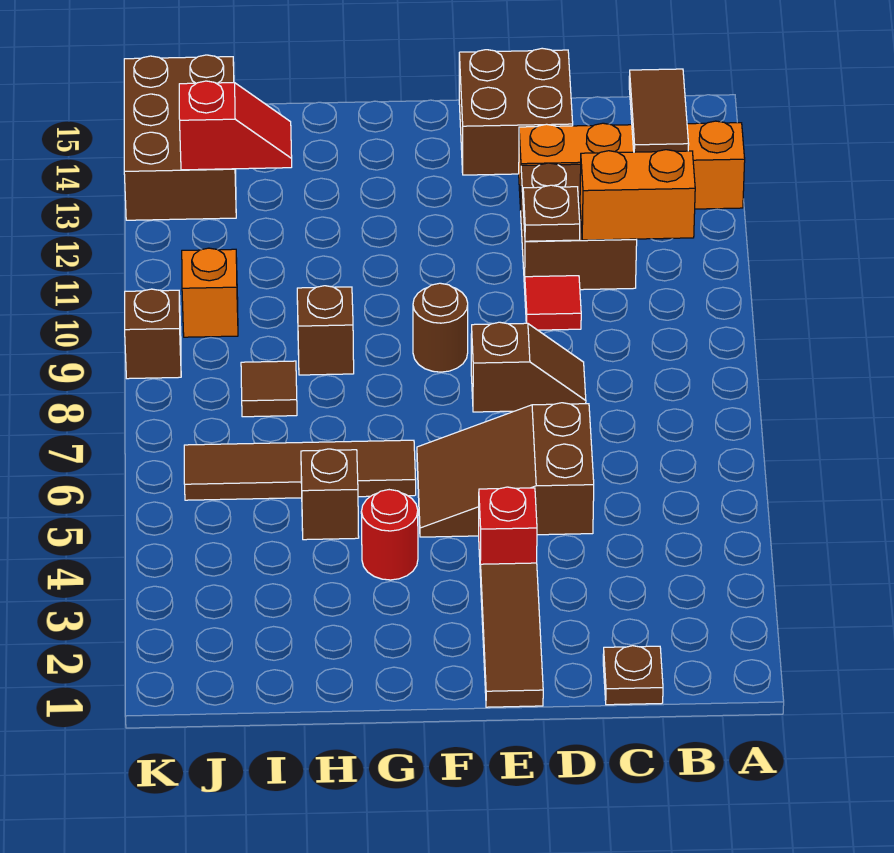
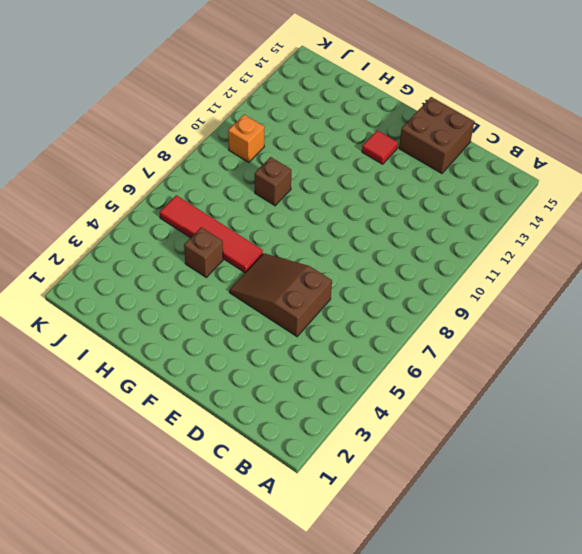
red 1x1 tile [362,130,398,164] -> red 1x1 tile moved to [525,276,581,330]
red 1x4 tile [160,195,263,273] -> brown 1x4 tile [184,440,416,500]
none -> orange 1x4 brick [519,121,745,210]
none -> brown 1x1 plate [603,646,663,705]
none -> brown 2x2 brick [521,163,637,290]

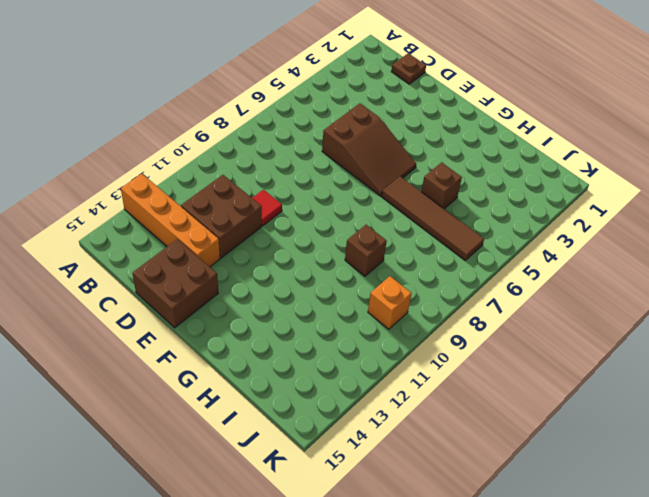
none -> brown 1x2 slope [471,322,586,412]
none -> brown 1x3 tile [481,563,543,707]
none -> red 1x1 brick [479,487,537,578]

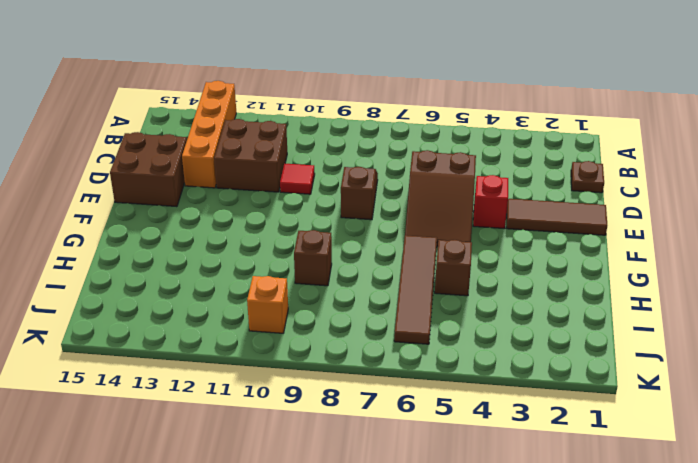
none -> brown 1x1 round brick [413,283,468,372]
none -> red 1x1 round brick [361,490,418,580]
none -> brown 1x1 tile [241,361,297,417]

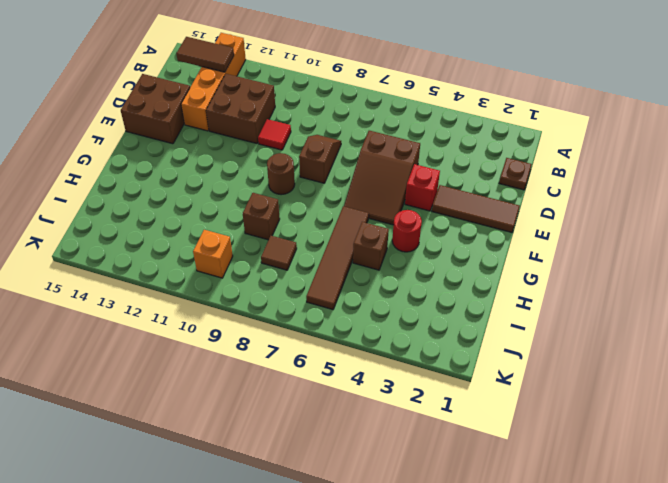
none -> brown 2x3 brick [124,55,236,220]
none -> brown 1x1 brick [125,289,181,379]
none -> orange 1x2 brick [580,150,695,240]

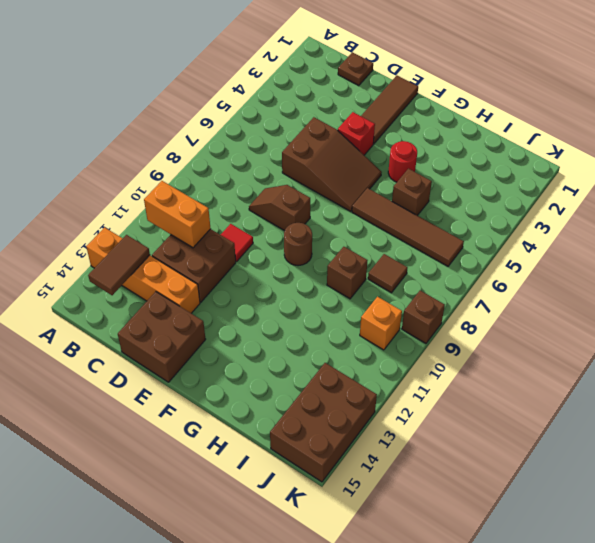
none -> brown 1x1 plate [523,185,580,241]
none -> red 1x2 slope [179,81,292,170]

